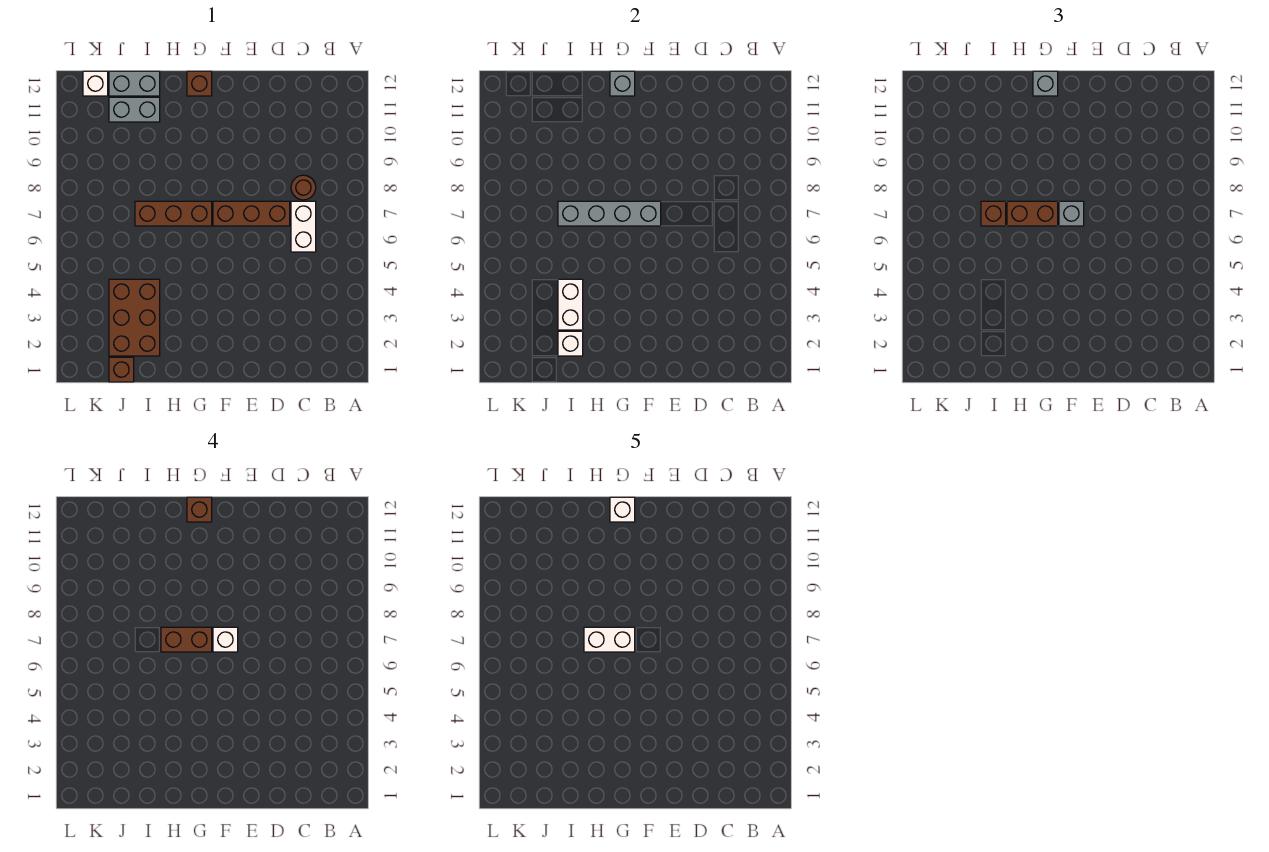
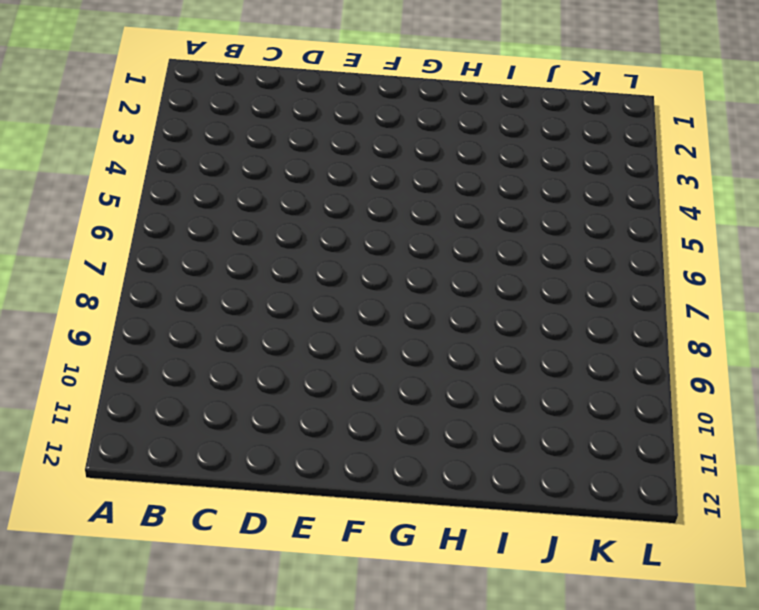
none -> white 1x2 brick [291,201,316,252]
none -> brown 1x1 round brick [291,175,316,200]
none -> brown 1x3 brick [213,201,290,226]

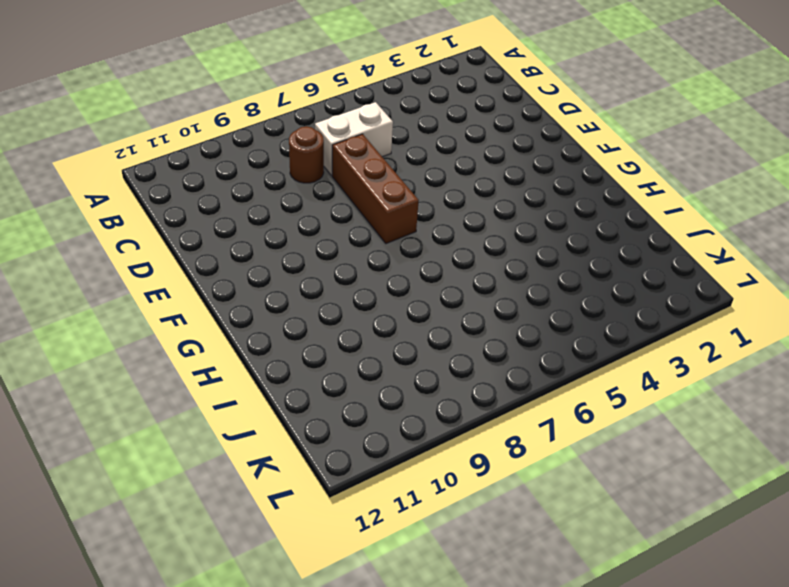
none -> brown 1x3 brick [135,201,212,226]
none -> brown 1x1 brick [187,71,212,96]
none -> brown 2x3 brick [109,279,160,356]

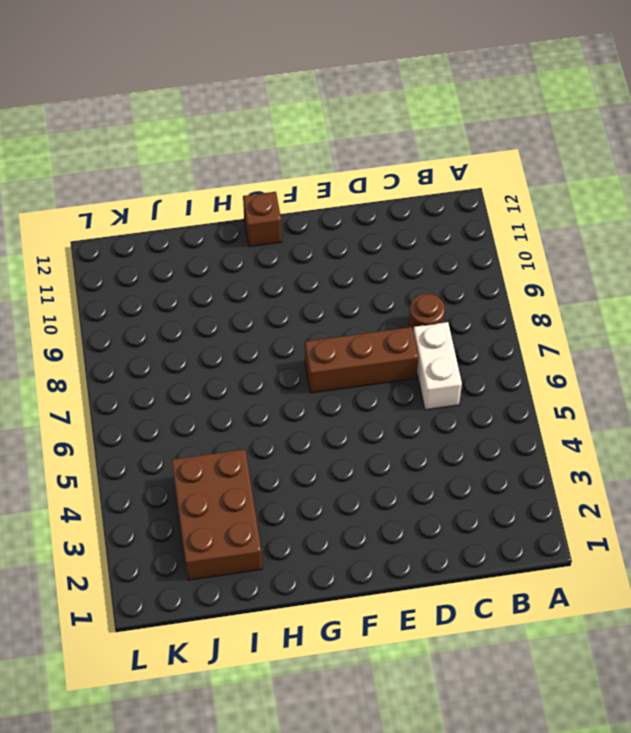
none -> brown 1x3 brick [135,201,212,226]
none -> grey 1x2 brick [109,97,160,122]
none -> grey 1x2 brick [109,71,160,96]

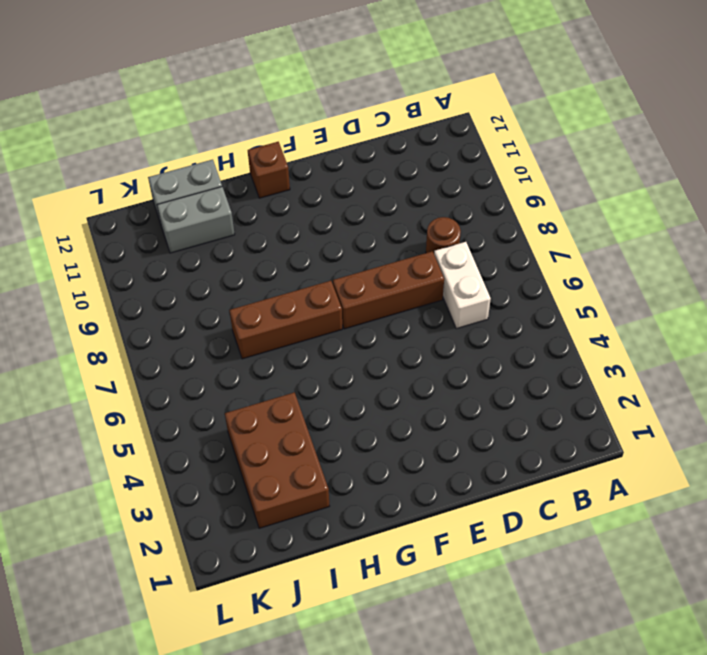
none -> brown 1x1 brick [109,357,134,382]
none -> white 1x1 brick [83,71,108,96]
none -> grey 1x4 brick [558,201,661,226]

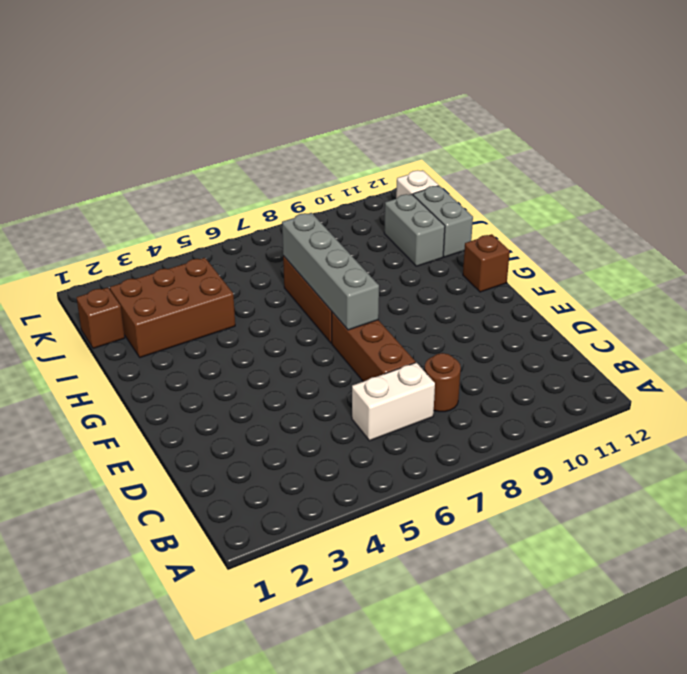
none -> grey 1x1 brick [610,71,635,96]
none -> white 1x1 brick [558,331,583,356]
none -> white 1x2 brick [558,279,583,330]

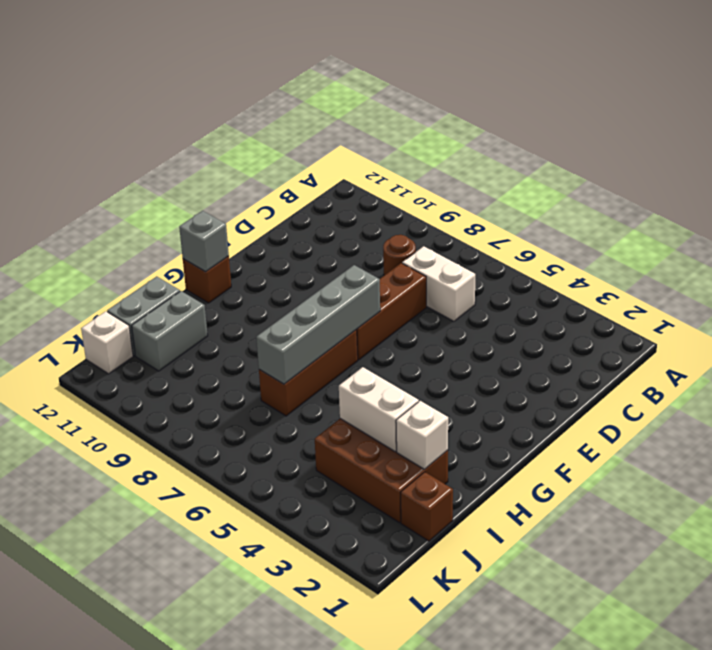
none -> grey 1x1 brick [1059,201,1084,226]
none -> brown 1x2 brick [1007,201,1058,226]
none -> grey 1x1 brick [1033,71,1058,96]

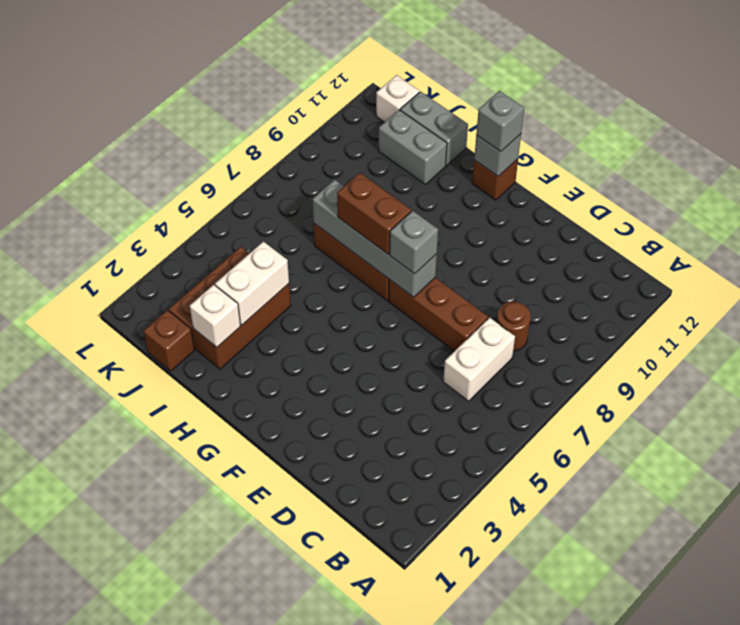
none -> brown 1x1 brick [981,201,1006,226]
none -> white 1x1 brick [213,627,238,652]
none -> brown 1x2 brick [161,627,212,652]

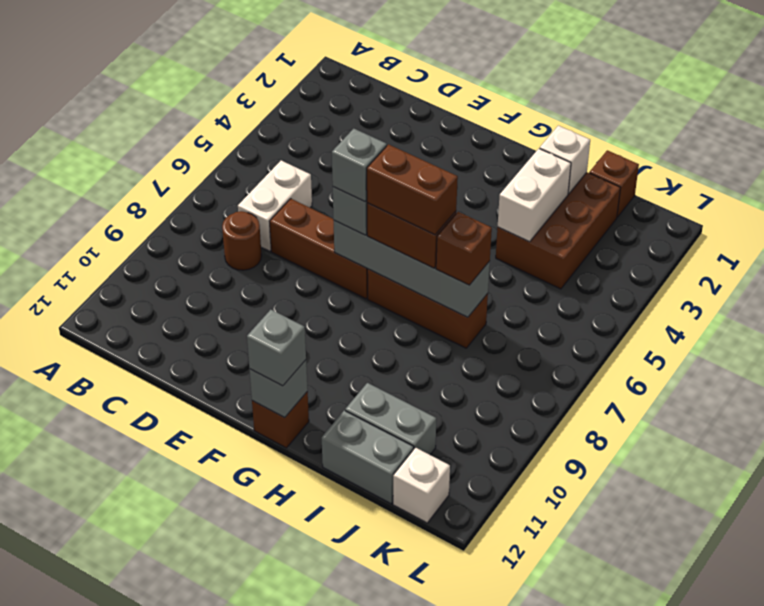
grey 1x1 brick [332,129,387,202] -> white 1x1 brick [213,627,238,652]
none -> brown 1x1 brick [187,497,212,522]
none -> white 1x2 brick [584,627,635,652]
none -> white 1x1 brick [610,497,635,522]

